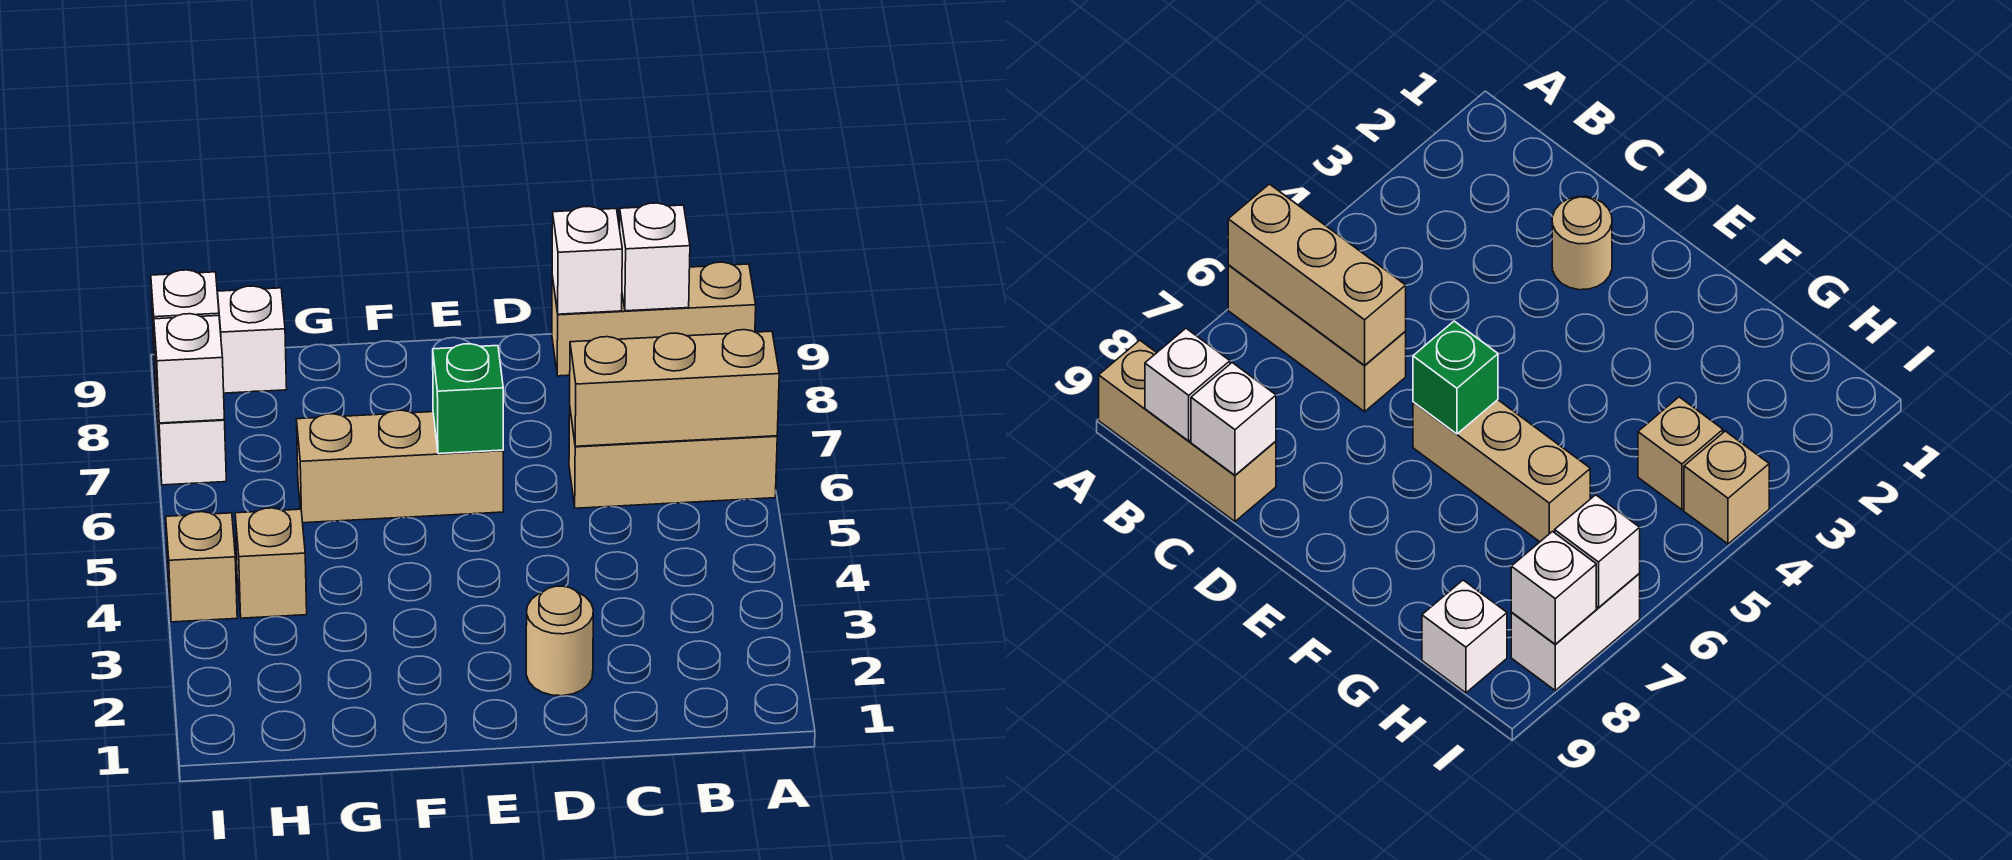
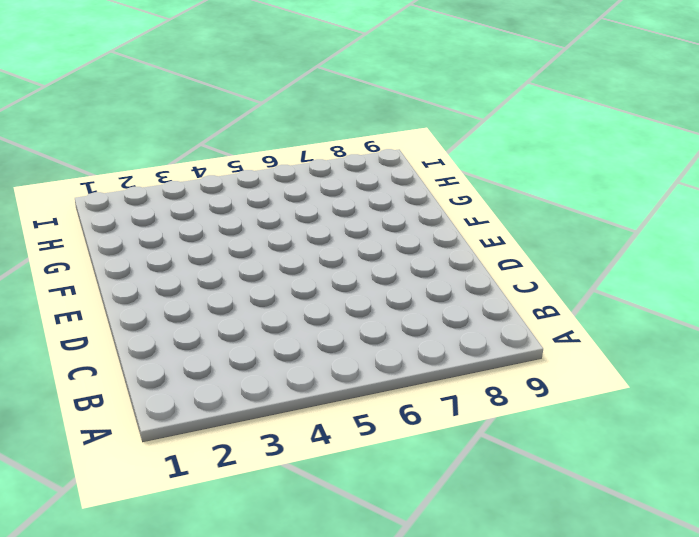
none -> tan 1x3 brick [569,411,777,508]
none -> tan 1x3 brick [552,262,756,376]
none -> tan 1x1 round brick [526,586,593,696]

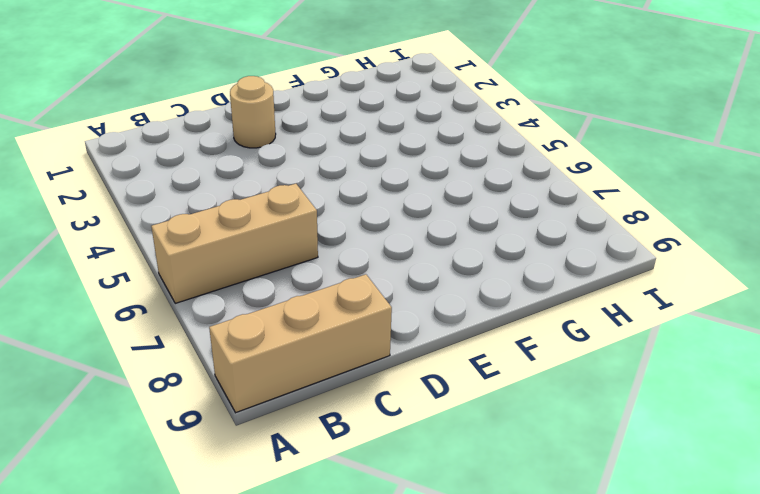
none -> tan 1x3 brick [296,410,503,523]
none -> tan 1x1 brick [235,508,307,618]
none -> white 1x1 brick [218,286,287,393]

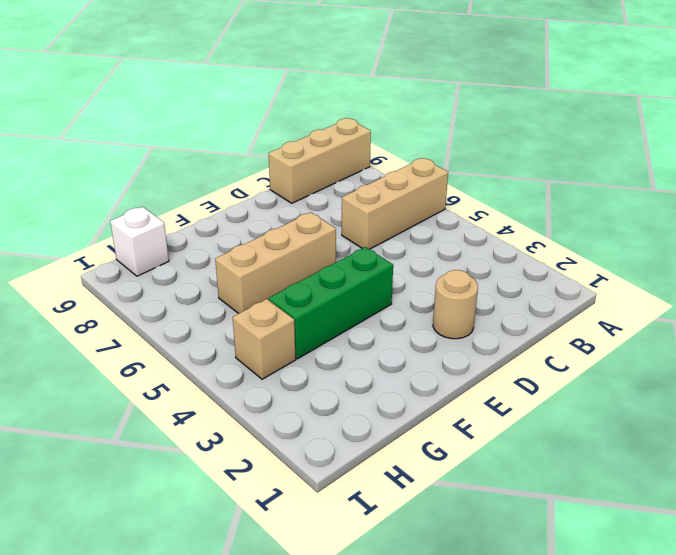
green 1x3 brick [269,247,393,359] -> none
none -> tan 1x1 brick [166,512,237,622]
none -> white 1x2 brick [153,341,226,485]
none -> tan 1x3 brick [570,330,779,446]

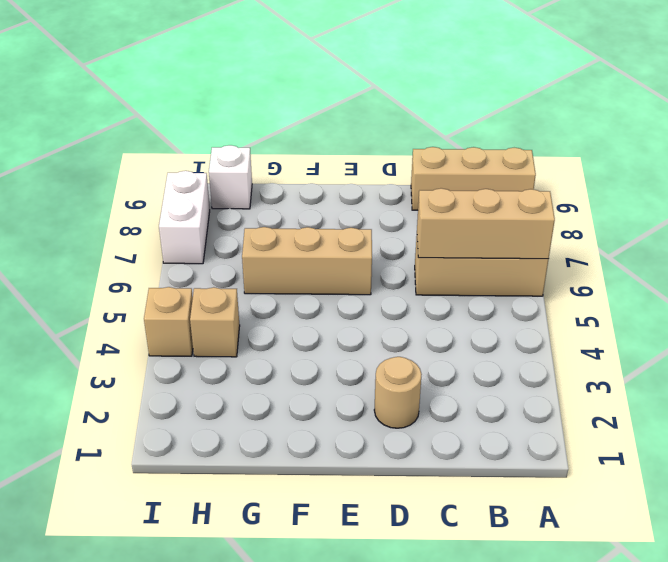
none -> white 1x1 brick [620,203,690,311]
none -> white 1x1 brick [552,207,622,314]
none -> green 1x1 brick [433,344,503,454]

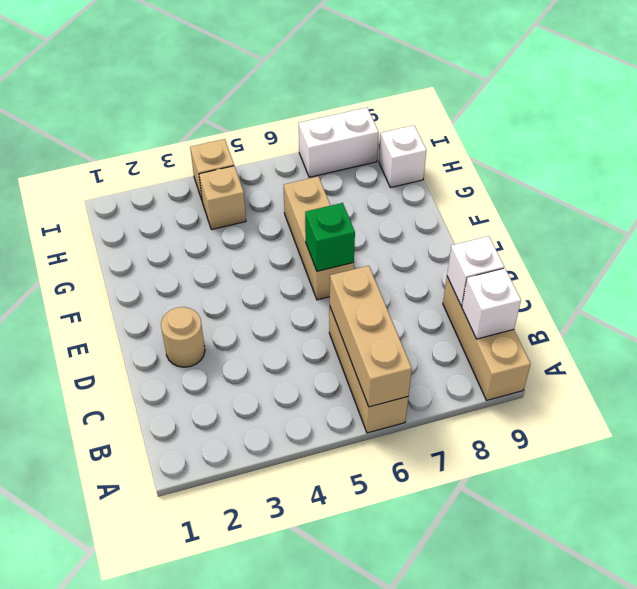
none -> white 1x1 brick [154,314,224,423]
none -> white 1x1 brick [151,270,219,369]

